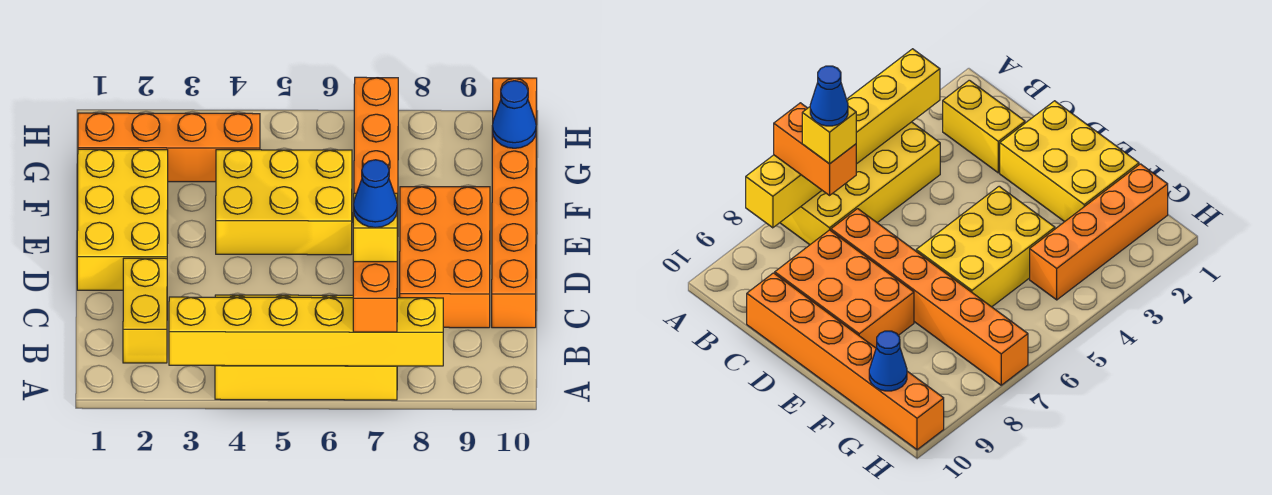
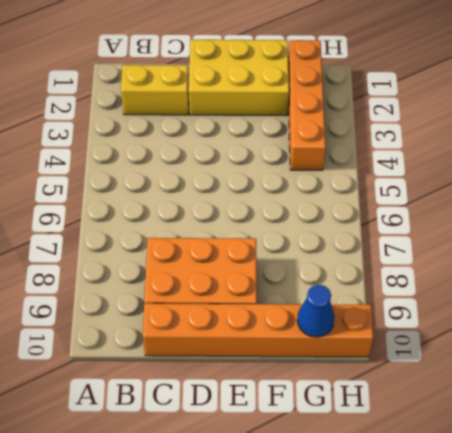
none -> yellow 2x4 brick [215,295,397,400]
none -> orange 1x6 brick [354,77,398,297]
none -> yellow 2x3 brick [216,150,352,255]

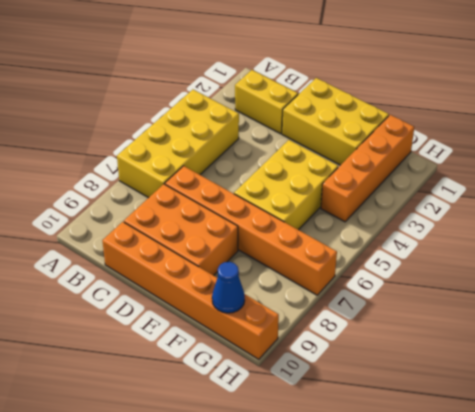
none -> yellow 1x6 brick [169,297,443,366]
none -> orange 1x2 brick [353,262,398,332]
none -> yellow 1x1 brick [353,193,397,262]

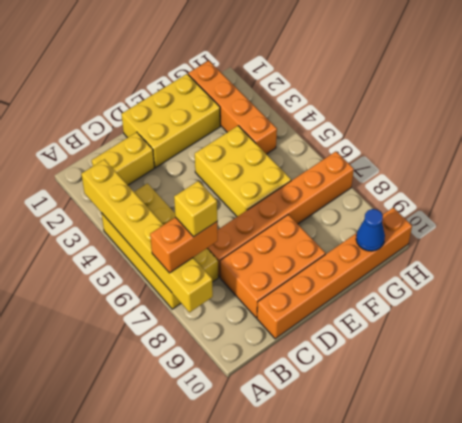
none -> blue 1x1 cone [354,160,397,228]

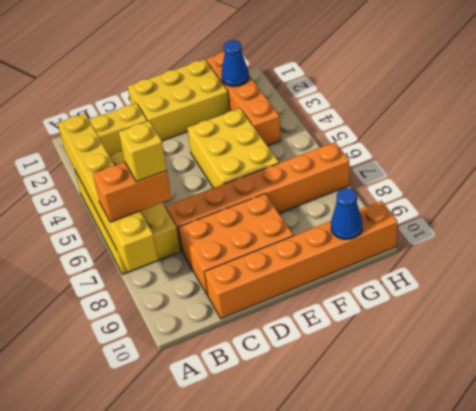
blue 1x1 cone [221,40,249,87] -> blue 1x1 cone moved to [354,160,397,228]

